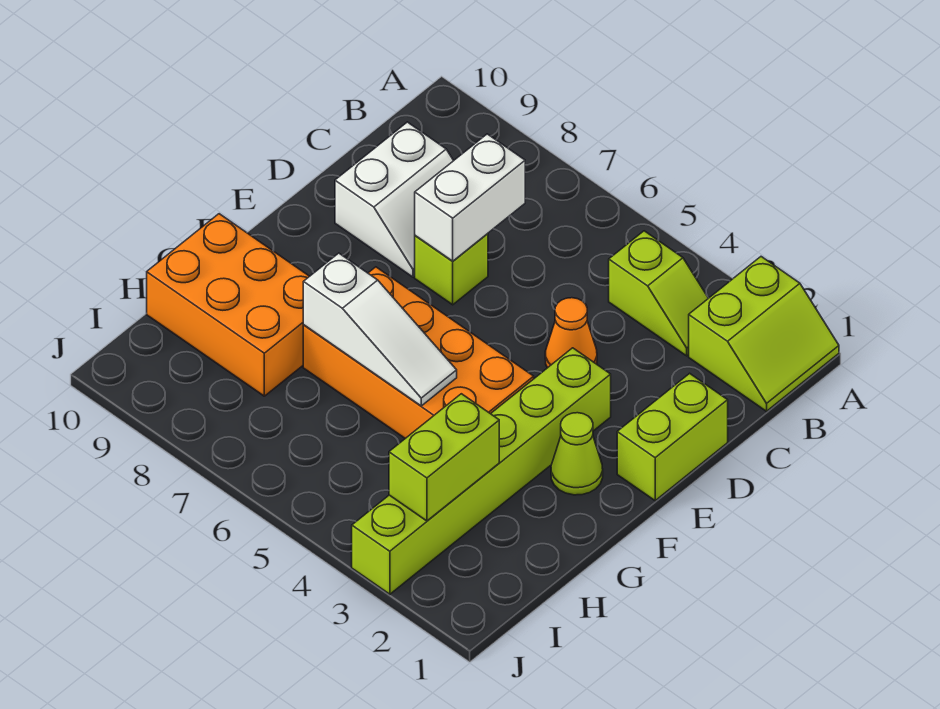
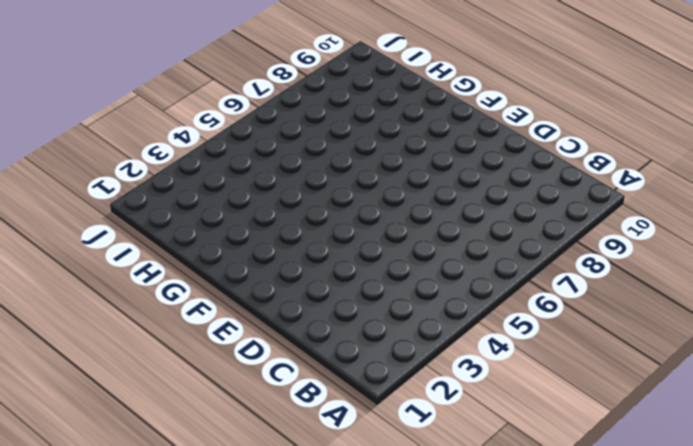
none -> lime 2x2 slope [689,257,839,411]
none -> lime 1x2 slope [609,231,708,356]
none -> white 2x2 slope [335,122,454,277]

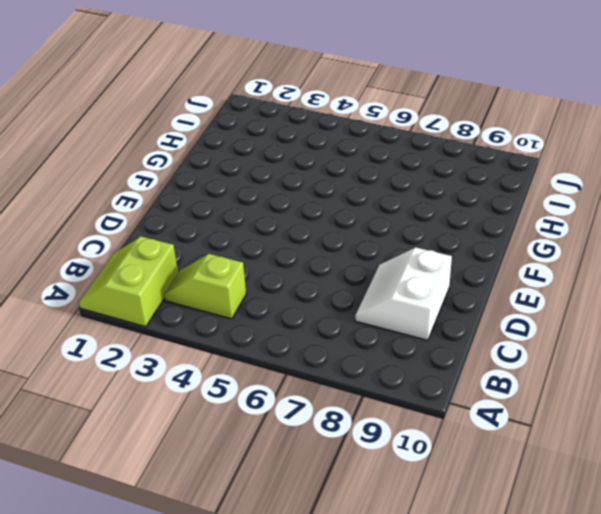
none -> lime 1x2 brick [617,373,728,501]
none -> orange 1x1 cone [545,298,597,368]
none -> lime 1x1 brick [415,234,488,305]

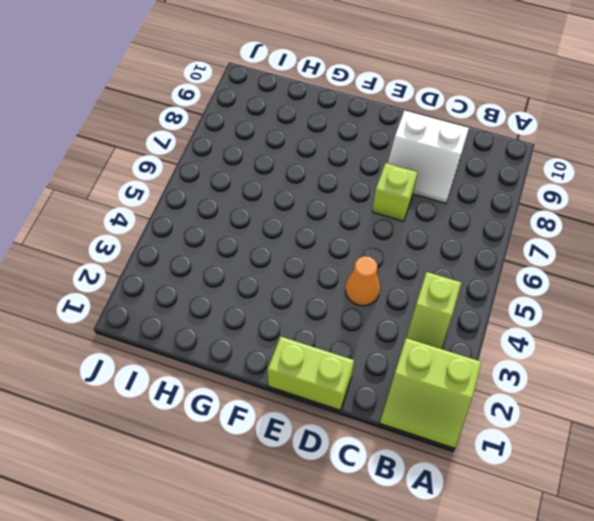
none -> lime 1x6 brick [352,348,611,594]
none -> lime 1x1 cone [551,413,603,495]
none -> orange 2x4 brick [303,267,534,438]

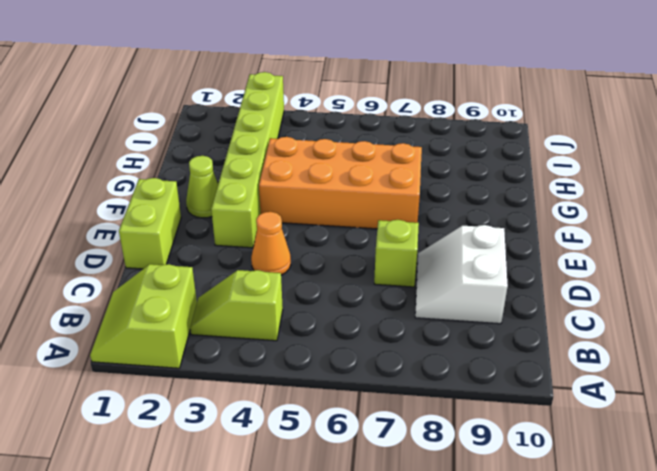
none -> orange 2x3 brick [147,214,309,396]
none -> white 1x2 brick [415,134,525,261]
none -> white 1x3 slope [303,253,457,406]

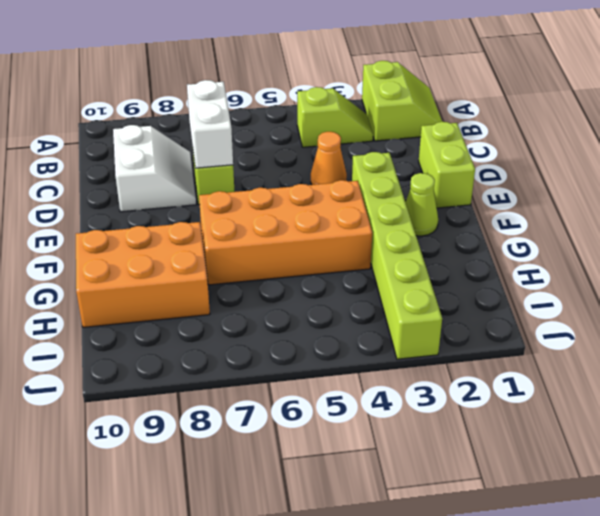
none -> white 1x3 slope [303,253,457,406]
none -> lime 1x2 brick [389,394,499,521]

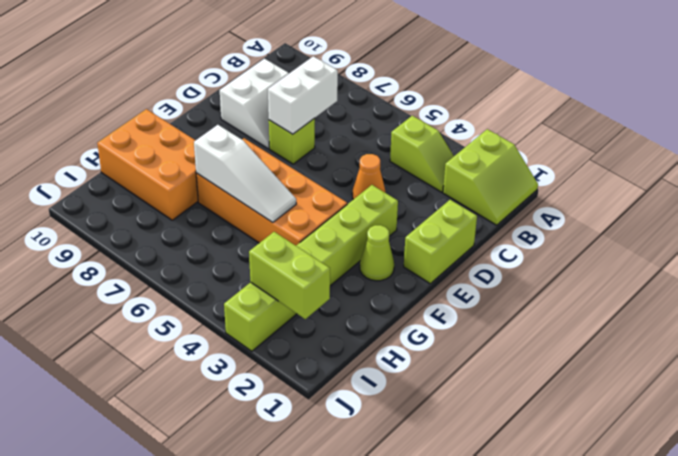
lime 1x2 brick [249,232,330,319] -> lime 1x2 brick turned to [389,394,499,521]

